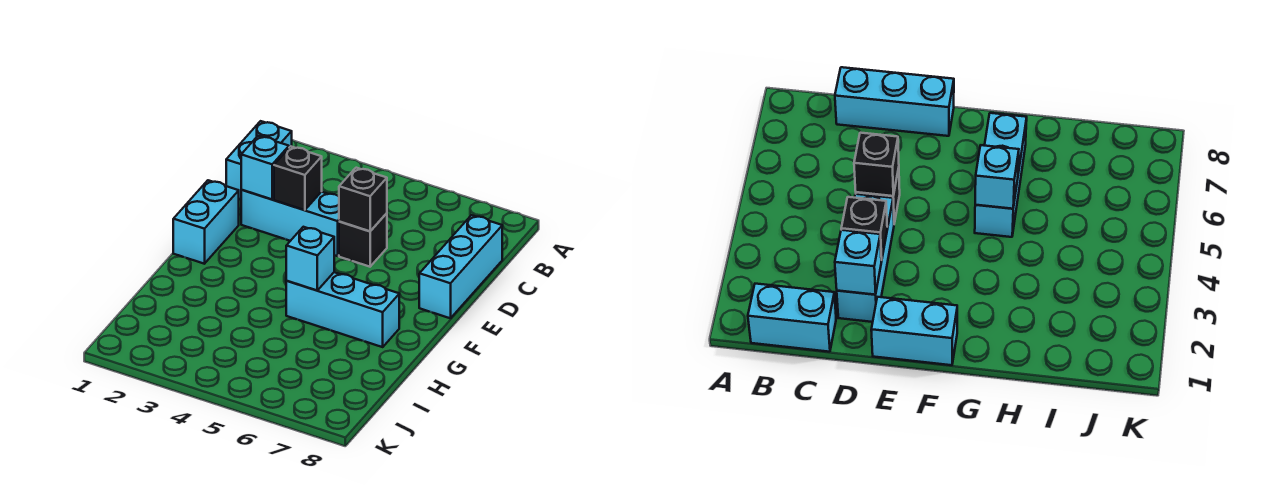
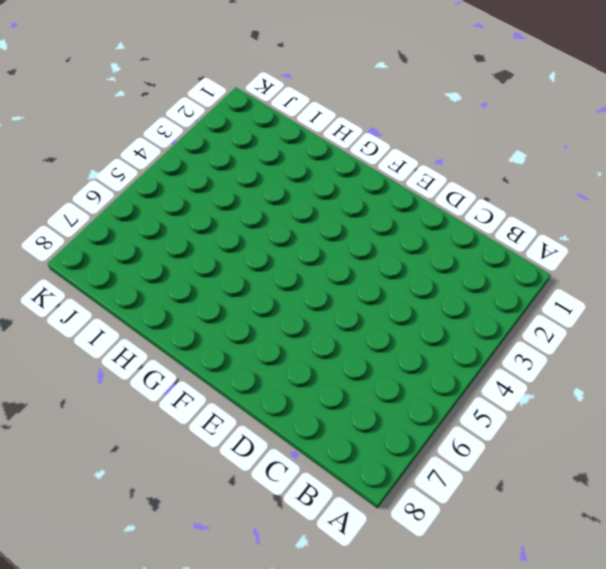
none -> cyan 1x2 brick [226,121,292,199]
none -> cyan 1x3 brick [419,215,502,318]

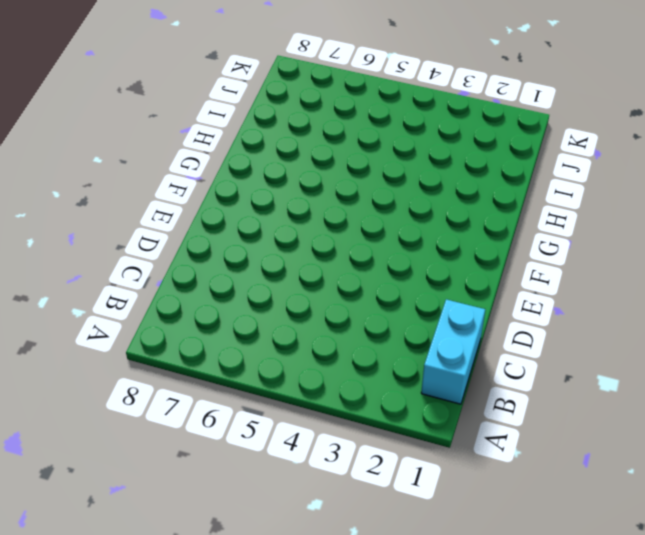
none -> cyan 1x3 brick [419,215,502,318]
none -> cyan 1x3 brick [241,190,339,256]

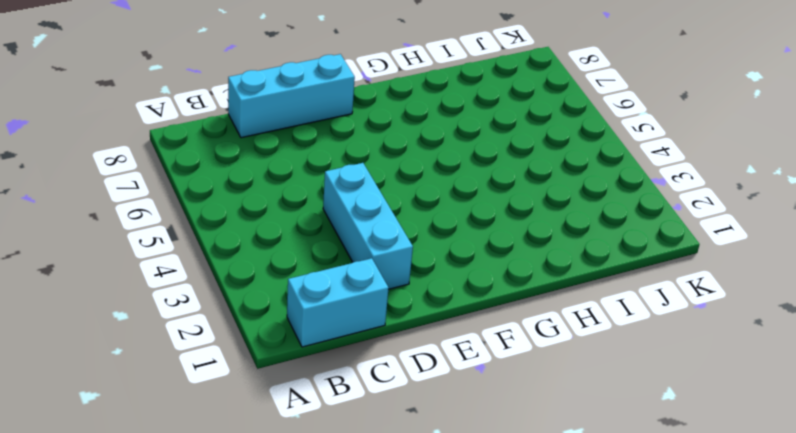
none -> black 1x1 brick [339,213,387,267]
none -> cyan 1x2 brick [173,180,239,264]

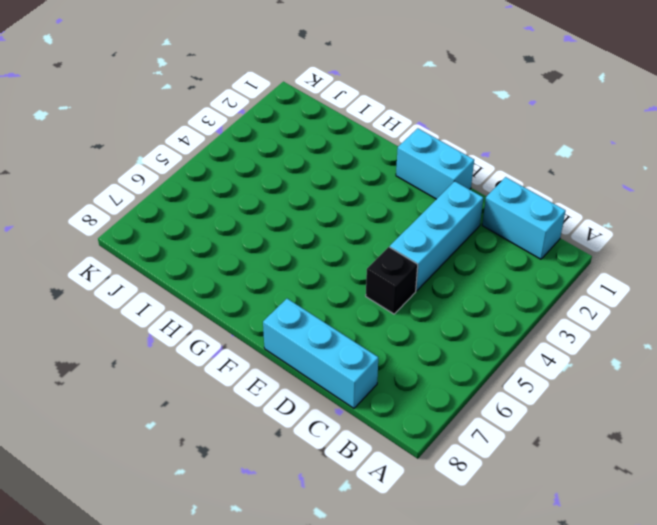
none -> cyan 1x3 brick [286,272,399,347]
none -> cyan 1x1 brick [241,136,289,199]

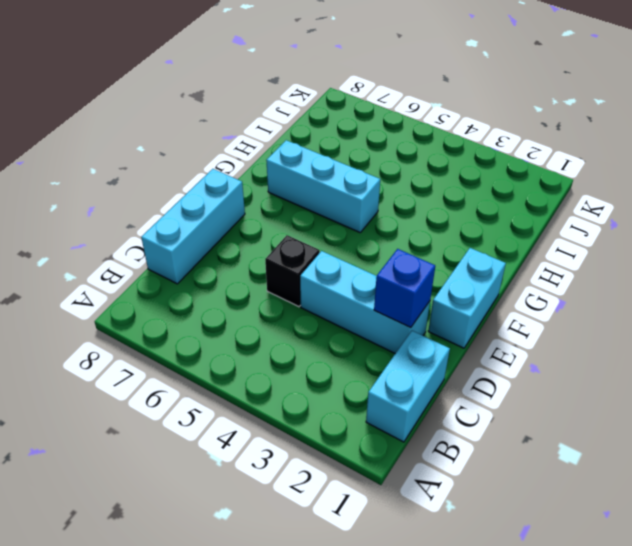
blue 1x1 brick [374,249,435,328] -> cyan 1x1 brick [241,136,289,199]
none -> black 1x1 brick [274,146,322,210]
none -> black 1x1 brick [339,168,387,231]

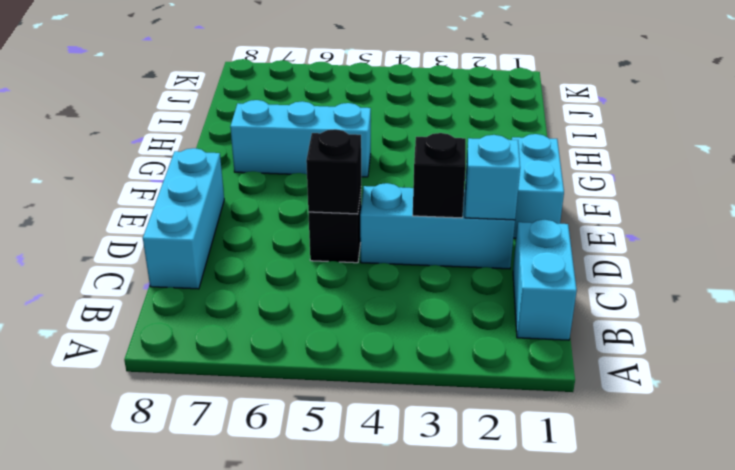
none -> cyan 1x1 brick [286,227,334,290]

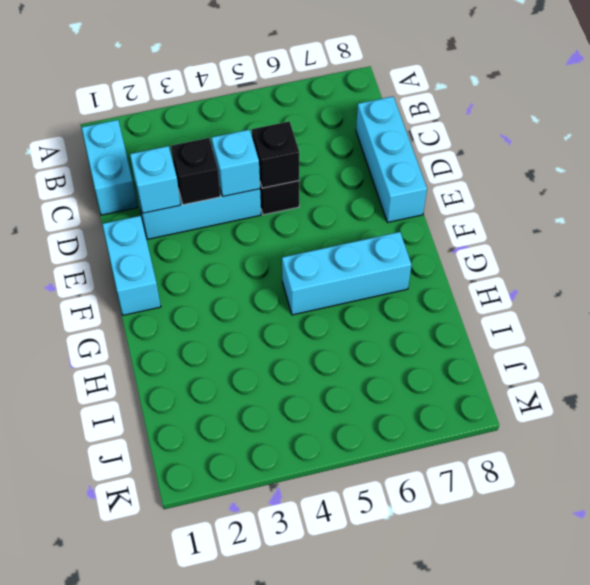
cyan 1x1 brick [212,130,260,196] -> cyan 1x1 brick moved to [286,227,334,290]

